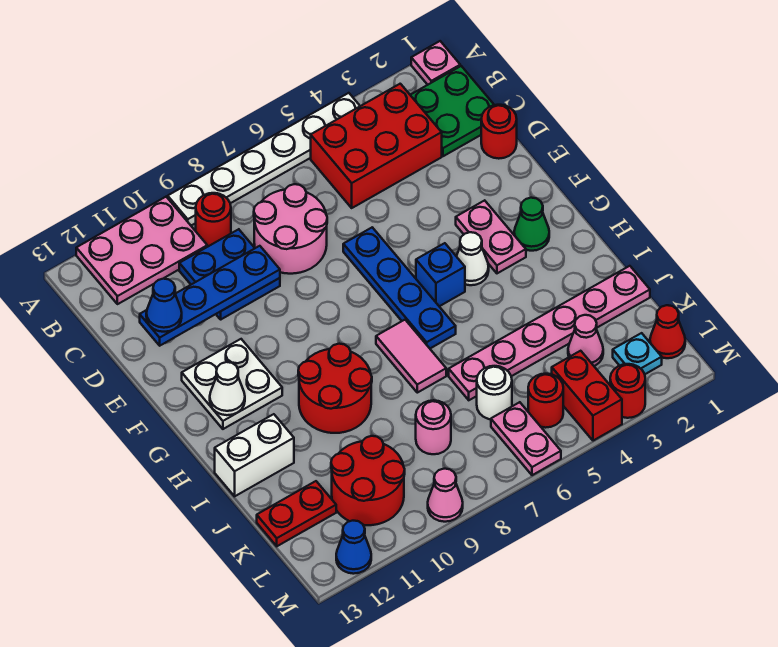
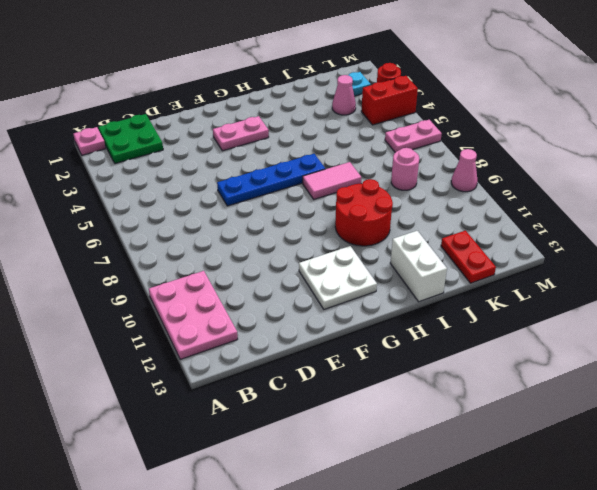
none -> white 1x6 plate [168,93,360,226]
none -> red 2x3 brick [311,84,442,208]
none -> red 1x1 round brick [196,193,231,246]
none -> pink 2x2 round brick [254,184,327,274]

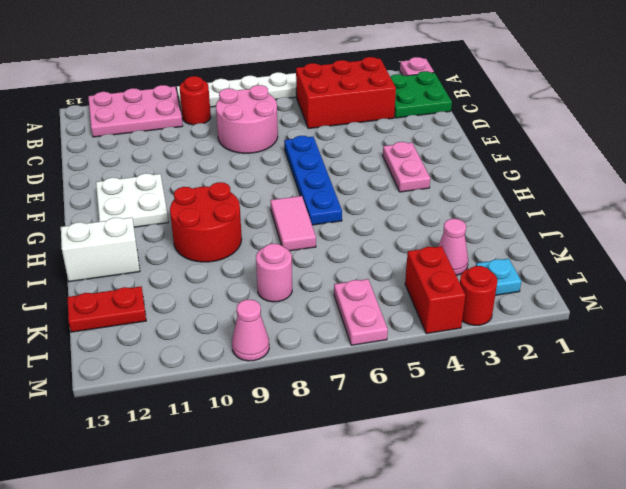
none -> blue 2x2 plate [179,229,280,319]
none -> red 1x1 round brick [481,105,517,159]
none -> green 1x1 cone [514,198,549,251]
none -> white 1x1 cone [456,232,489,285]

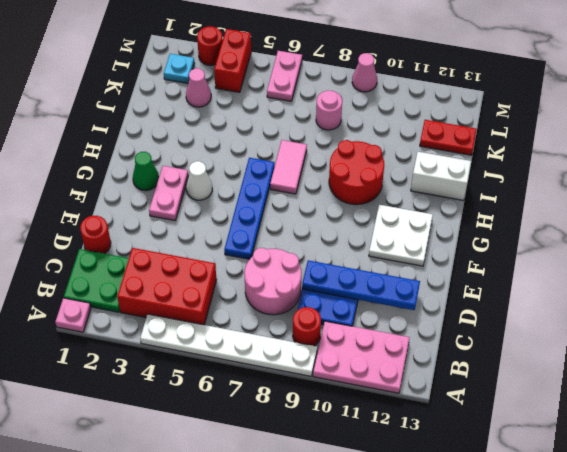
none -> blue 1x1 brick [416,243,465,306]
none -> pink 1x6 plate [449,266,650,400]
none -> white 1x1 round brick [477,366,512,419]
none -> red 2x2 round brick [331,436,405,525]

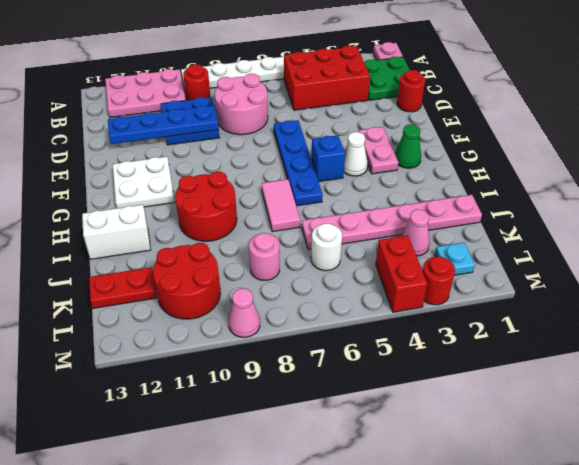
none -> red 1x1 cone [650,305,685,358]
none -> red 1x1 round brick [528,374,563,428]
none -> pink 1x2 plate [491,402,561,475]
none -> blue 1x1 cone [336,521,371,574]

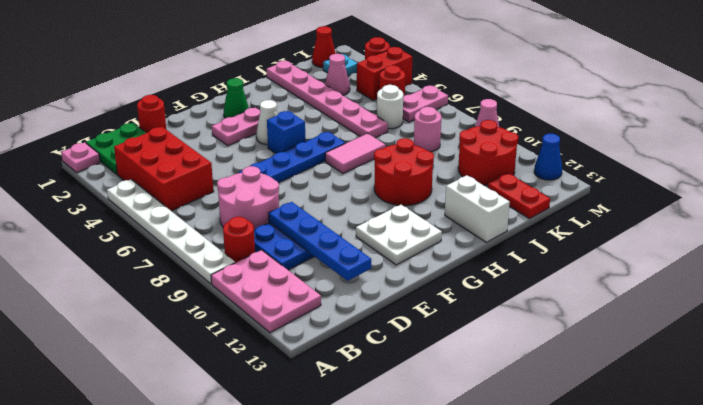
none -> white 1x1 cone [210,362,245,415]
none -> blue 1x1 cone [146,279,182,332]

